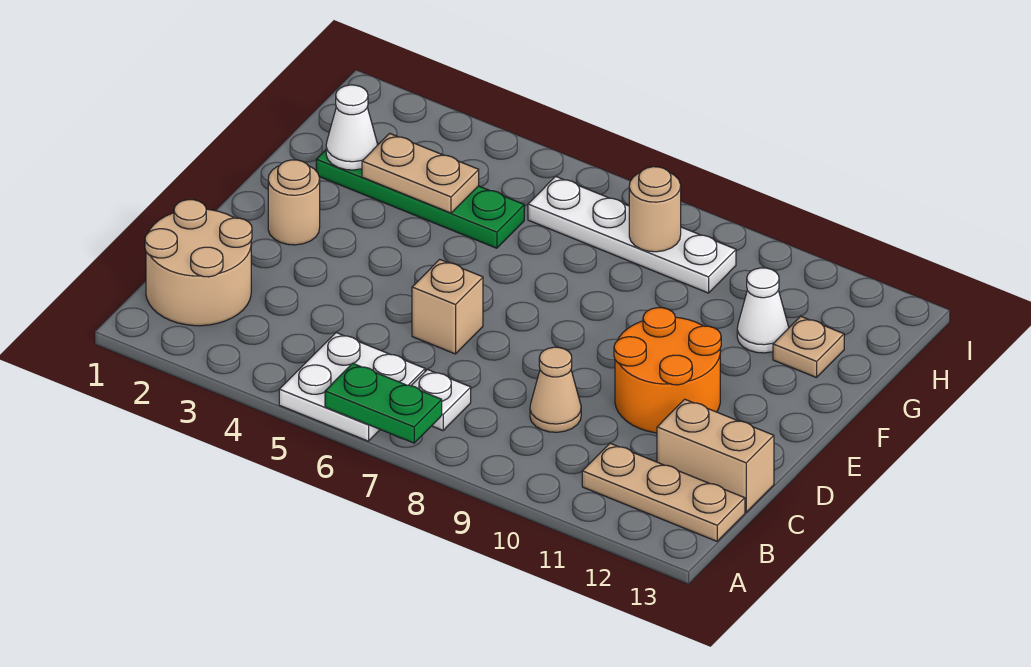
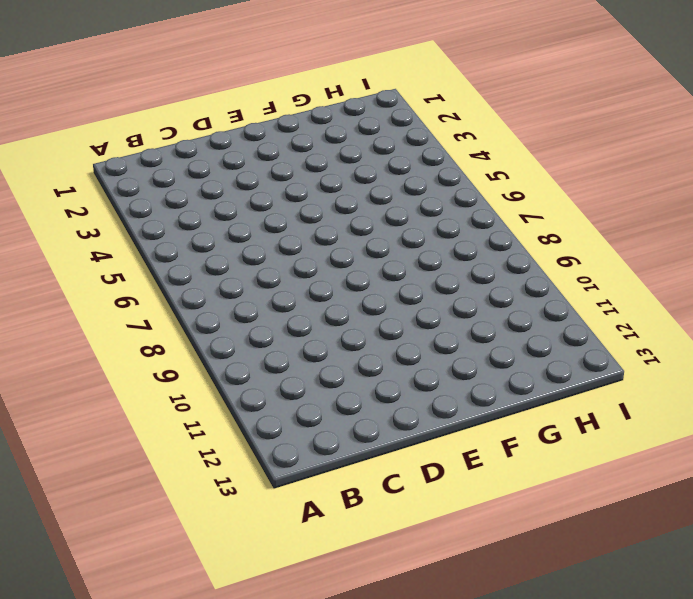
none -> white 2x2 plate [279,333,425,441]
none -> tan 2x2 round brick [145,200,252,326]
none -> white 1x1 plate [411,369,471,431]

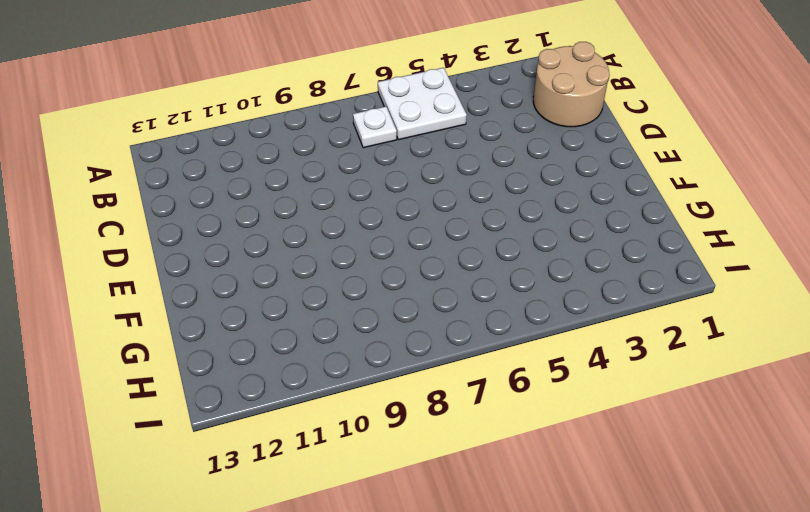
none -> tan 1x3 plate [582,443,745,541]
none -> tan 1x1 cone [530,347,581,432]
none -> tan 1x2 brick [657,399,774,512]

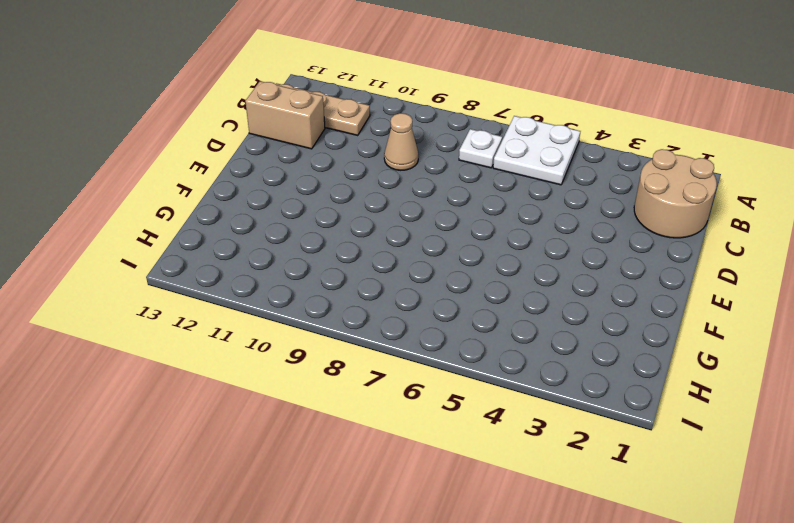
none -> tan 1x1 brick [412,259,483,354]
none -> orange 2x2 round brick [614,308,721,433]
none -> tan 1x1 round brick [268,160,320,245]

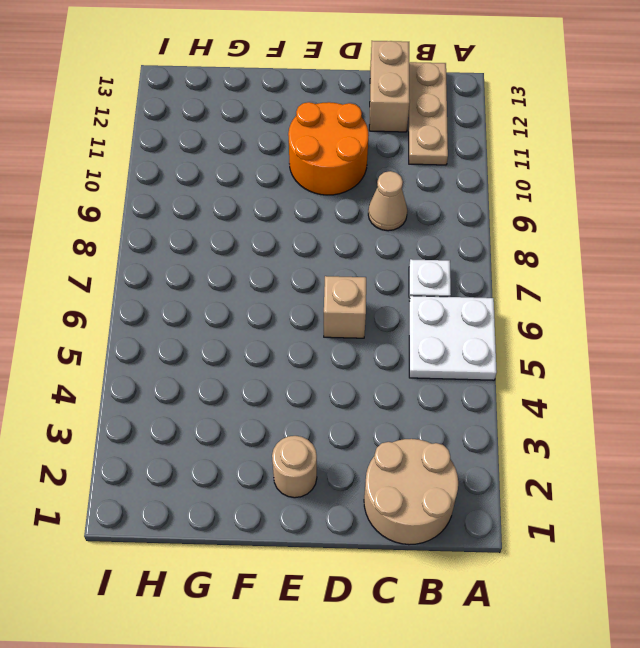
none -> green 1x4 plate [316,150,524,248]
none -> white 1x1 cone [737,268,789,353]
none -> tan 1x1 plate [773,316,844,378]

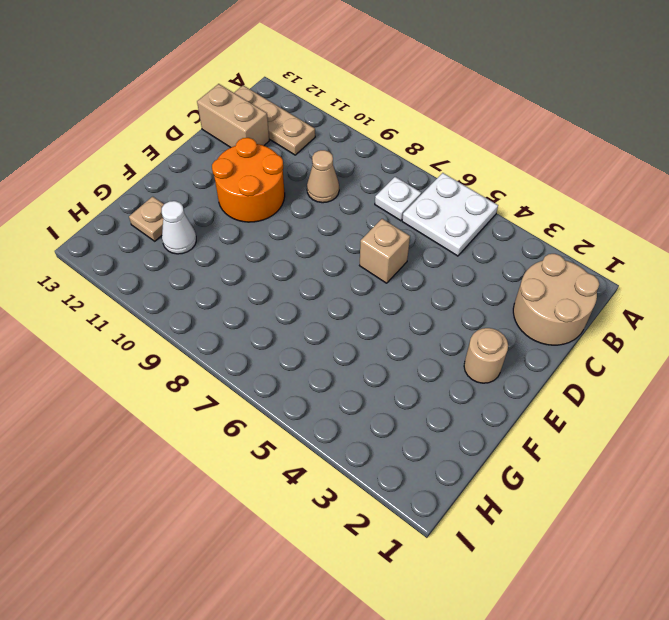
none -> green 1x4 plate [316,150,524,248]
none -> white 1x4 plate [528,176,736,293]
none -> green 1x2 plate [325,363,442,443]

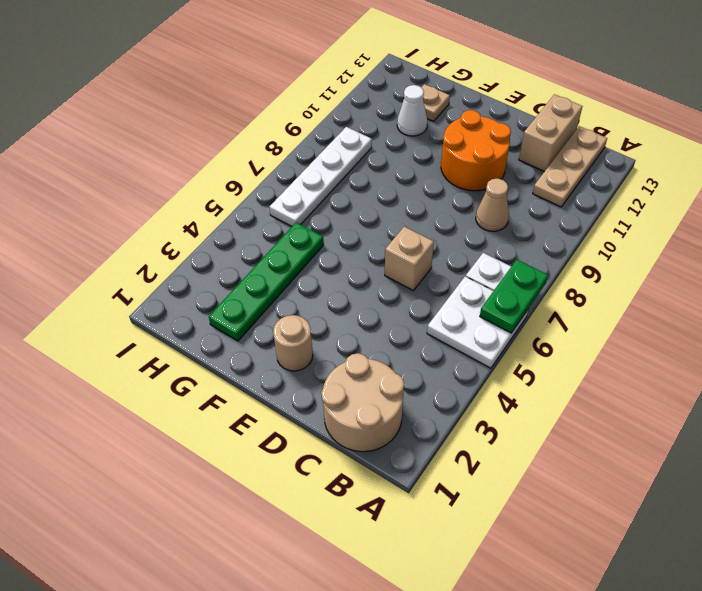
none -> white 1x1 cone [326,85,378,170]
none -> tan 1x2 plate [362,133,479,213]
none -> tan 1x1 round brick [629,167,681,252]

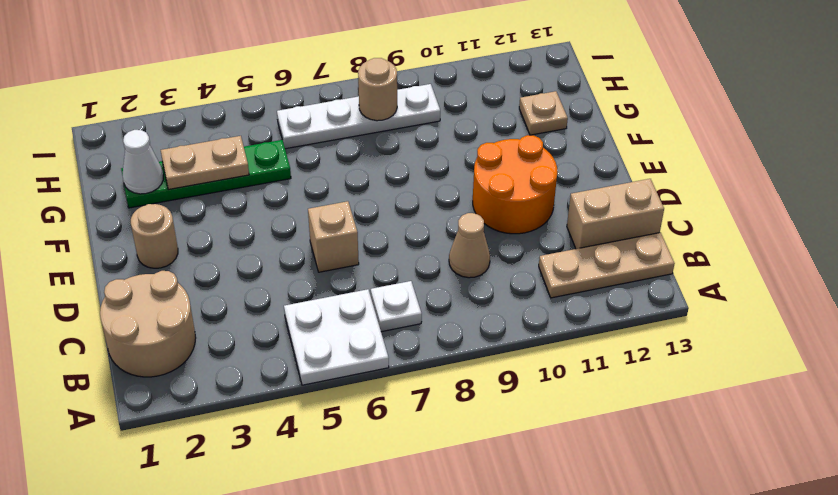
none -> white 1x1 cone [737,268,789,353]
none -> green 1x2 plate [325,363,442,443]

